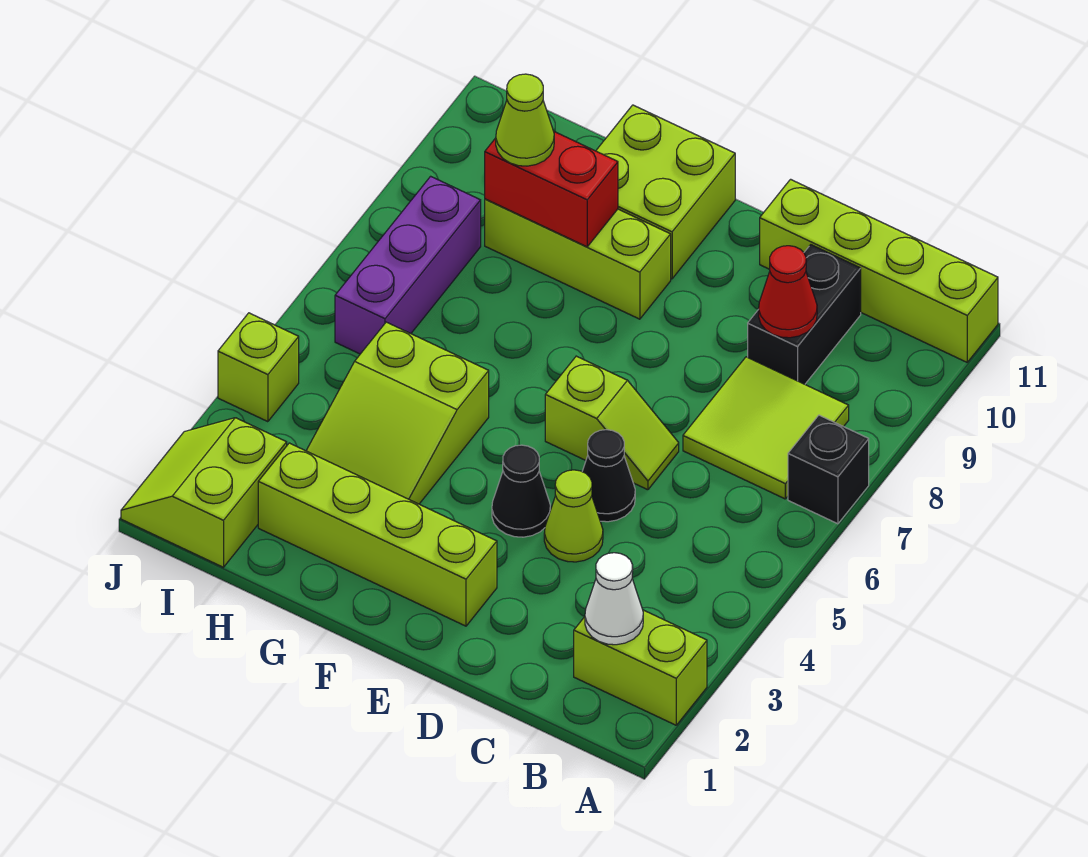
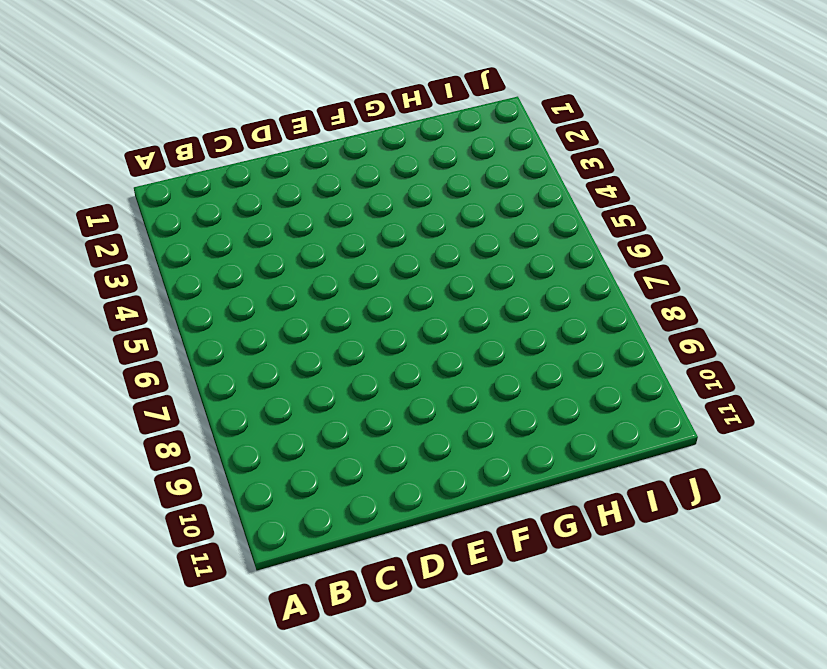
none -> lime 1x2 brick [574,610,707,725]
none -> black 1x1 brick [788,415,869,524]
none -> lime 1x4 brick [760,179,998,362]

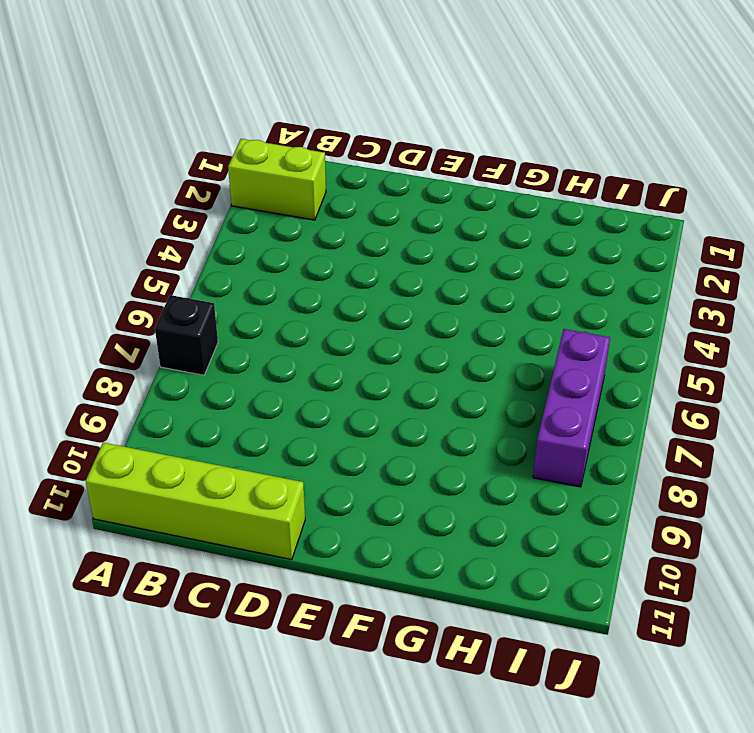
none -> lime 2x2 tile [683,357,849,499]
none -> black 1x2 brick [748,245,861,384]
none -> lime 1x1 cone [544,470,603,562]

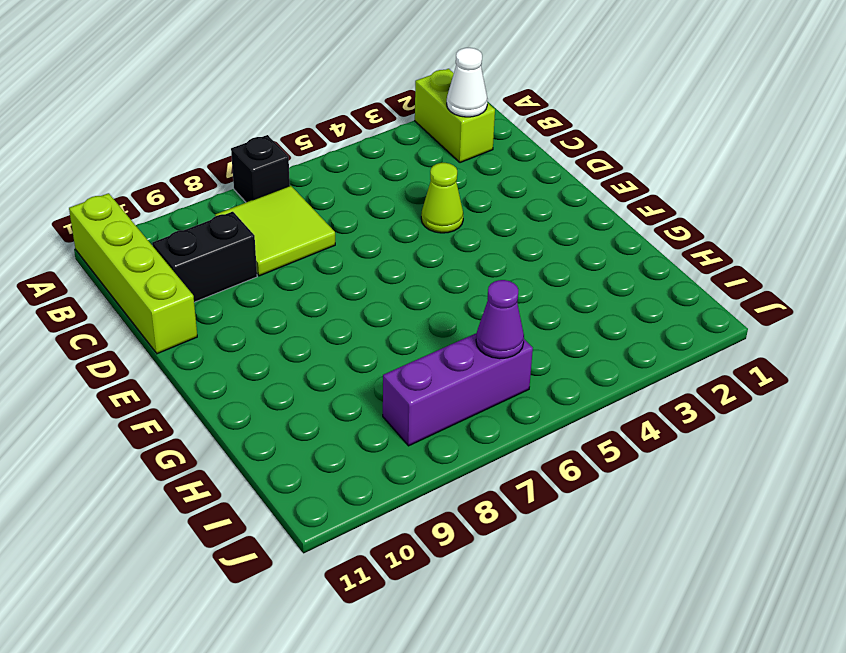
purple 1x1 cone [476,280,524,359] -> none
none -> black 1x1 cone [582,430,635,522]
none -> lime 1x2 slope [545,356,679,490]
none -> lime 1x4 brick [258,443,497,626]

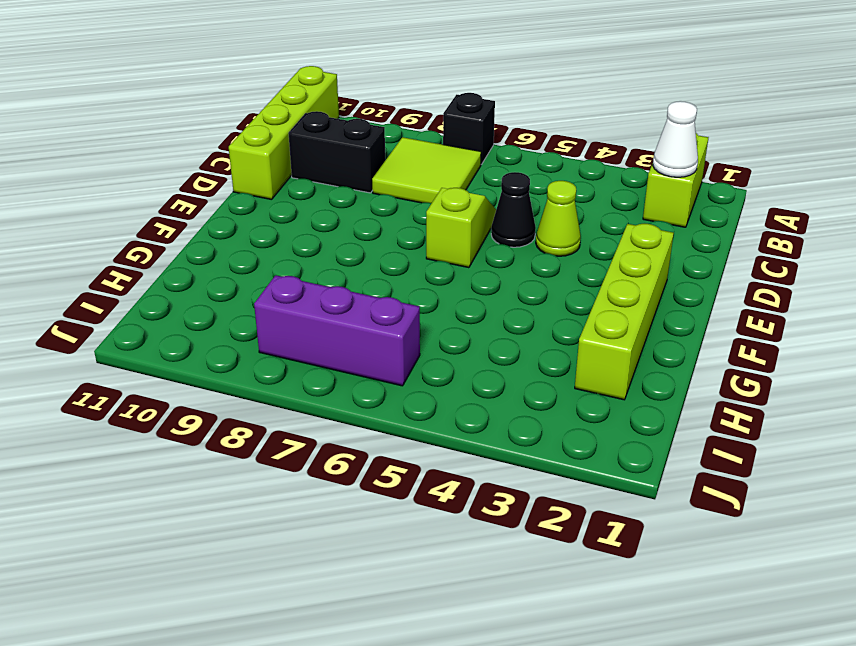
none -> black 1x1 cone [492,445,550,537]
none -> lime 1x3 brick [485,199,671,319]
none -> lime 2x2 brick [596,105,735,279]

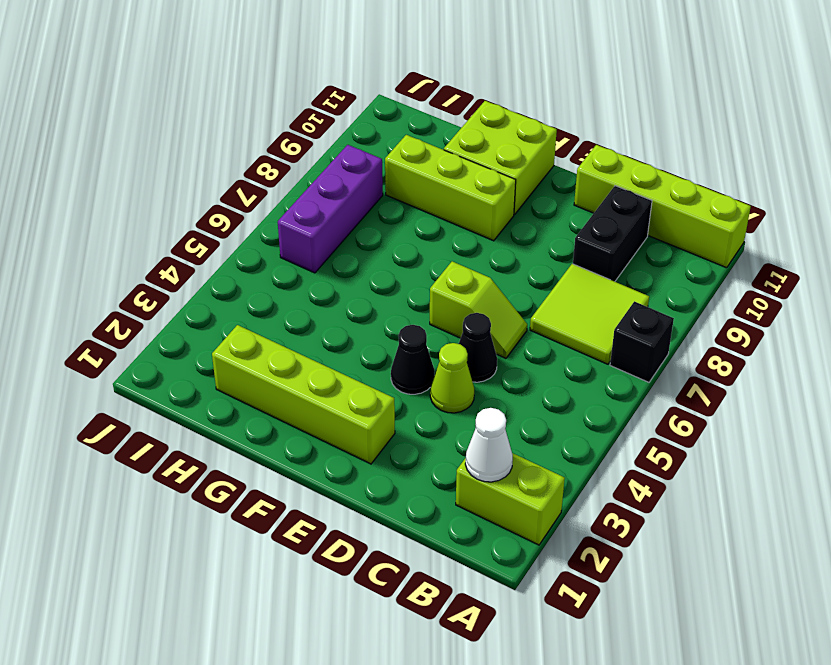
none -> lime 2x3 slope [306,322,489,504]
none -> lime 2x2 slope [121,418,287,567]
none -> lime 1x1 brick [218,313,299,422]

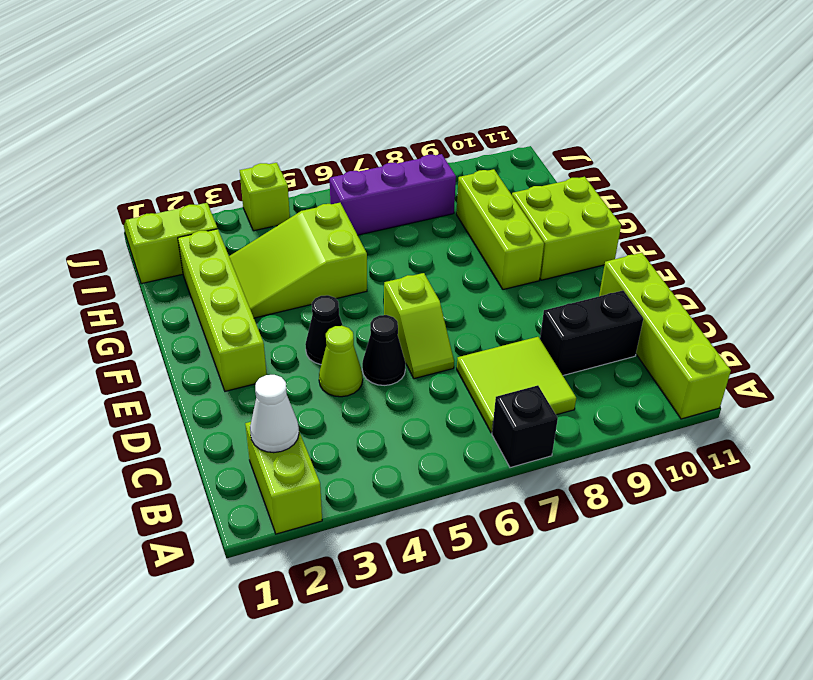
none -> red 1x1 cone [759,246,817,338]
none -> red 1x2 brick [485,132,618,247]
none -> lime 1x1 cone [496,74,554,166]

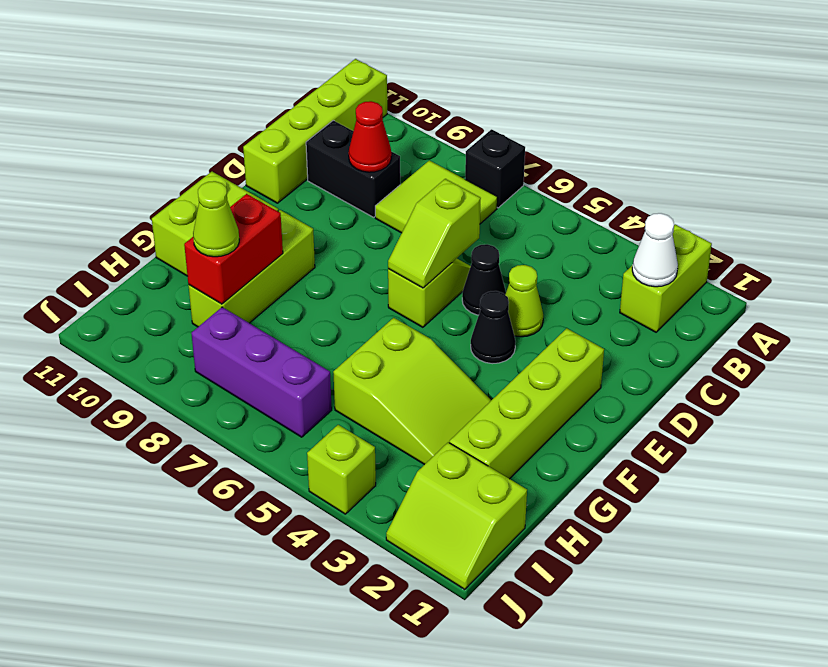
lime 1x2 slope [388,179,481,288] -> none

